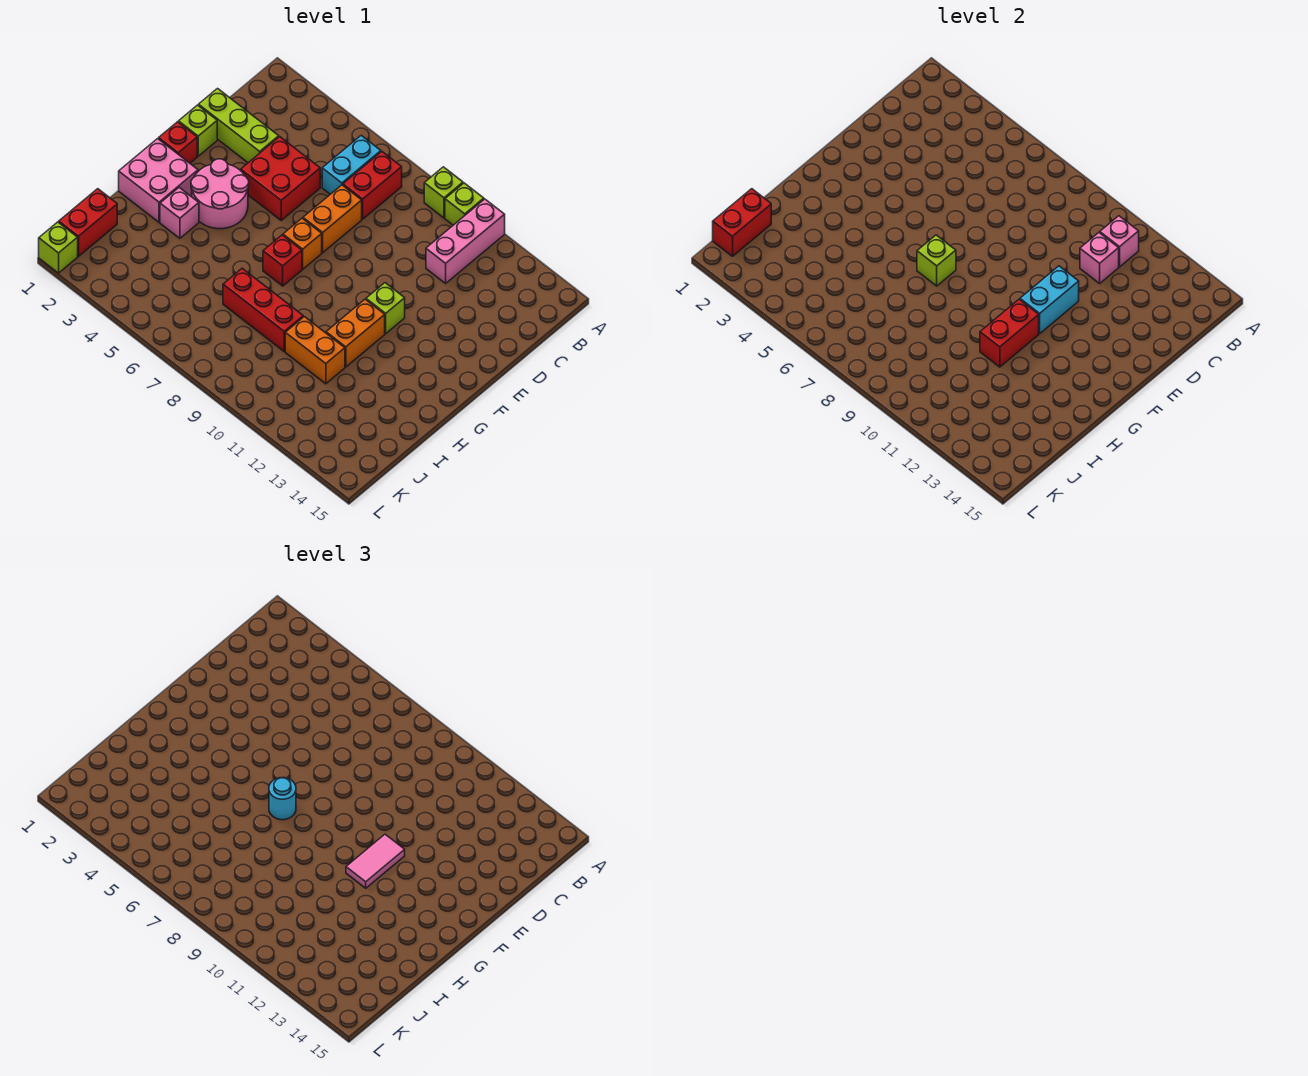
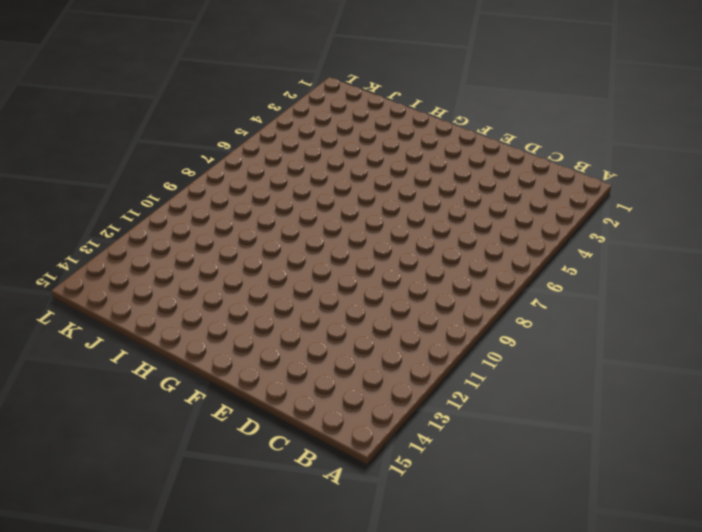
none -> lime 1x1 brick [424,167,463,218]
none -> lime 1x1 brick [445,183,484,225]
none -> pink 1x3 brick [426,199,505,283]

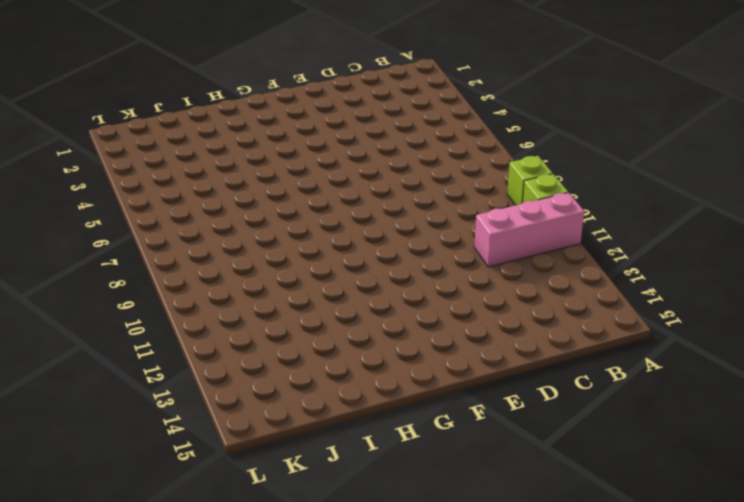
none -> cyan 1x2 brick [322,136,381,194]
none -> red 1x2 brick [343,152,402,219]
none -> lime 1x3 brick [199,89,279,163]

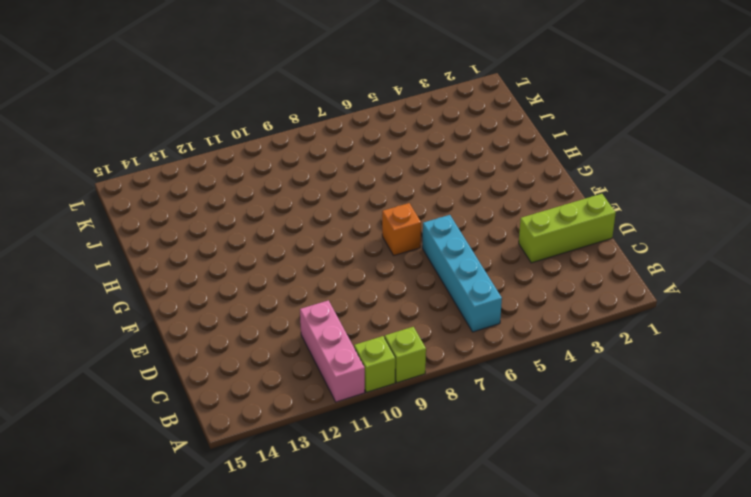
cyan 1x4 brick [422,215,502,332] -> cyan 1x2 brick [322,136,381,194]
none -> red 1x2 brick [343,152,402,219]
none -> red 2x2 brick [241,137,320,220]
none -> orange 1x2 brick [303,185,362,253]

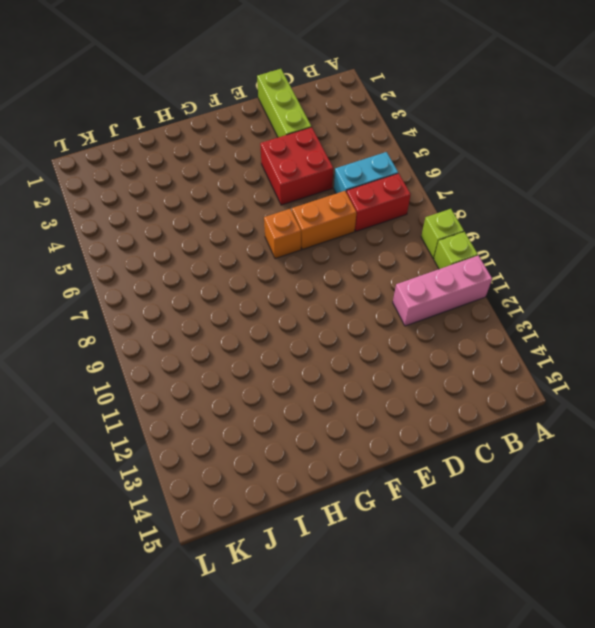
none -> lime 1x1 brick [179,105,217,156]
none -> red 1x1 brick [159,122,197,163]
none -> pink 2x2 round brick [191,159,249,229]

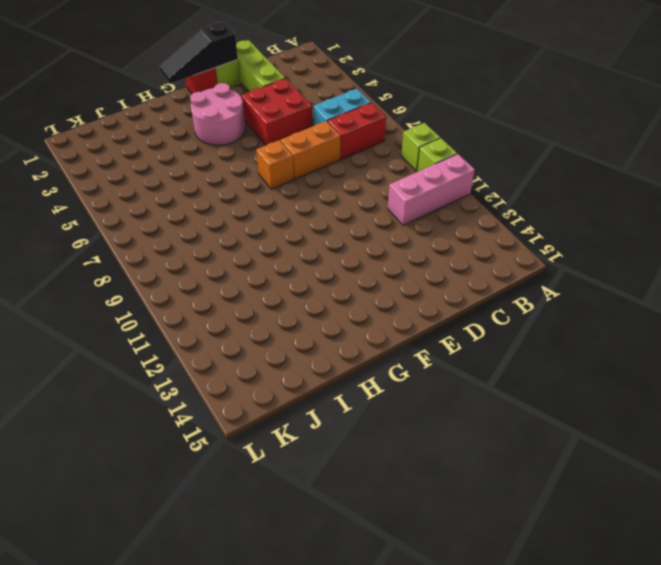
black 1x3 slope [159,22,238,84] -> none
none -> lime 1x1 brick [366,283,405,333]
none -> pink 2x2 brick [119,139,198,222]
none -> red 1x1 brick [263,235,302,286]

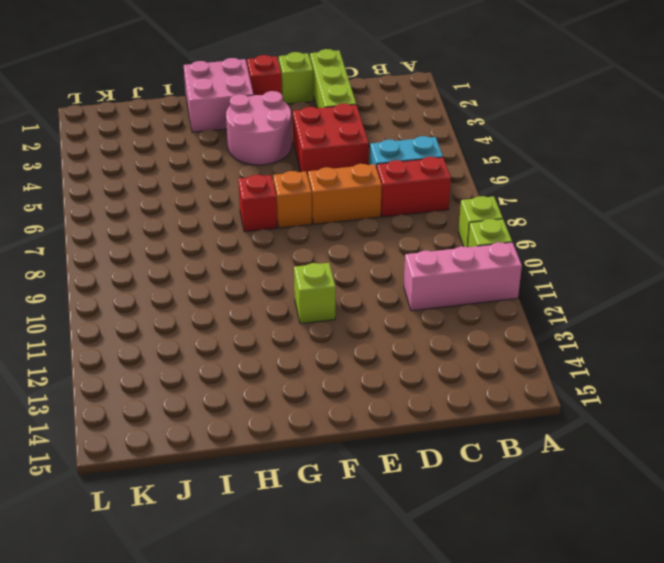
none -> orange 1x2 brick [326,299,385,367]
none -> pink 1x1 brick [160,187,199,238]
none -> red 1x3 brick [223,268,303,351]

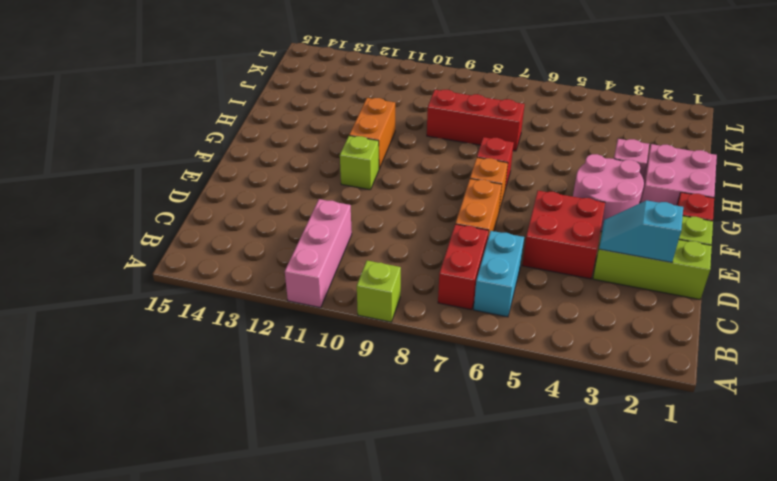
cyan 1x2 slope [599,200,683,262] -> none
none -> lime 1x1 brick [445,183,484,225]
none -> orange 1x2 brick [285,317,345,384]
none -> red 1x2 brick [59,189,117,256]

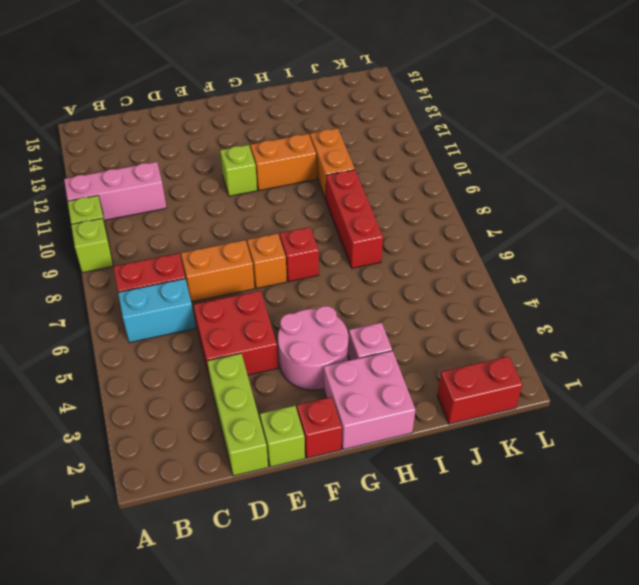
none -> lime 1x1 brick [39,222,78,273]
none -> pink 1x1 brick [1100,216,1139,267]
none -> pink 1x1 brick [1080,233,1119,283]

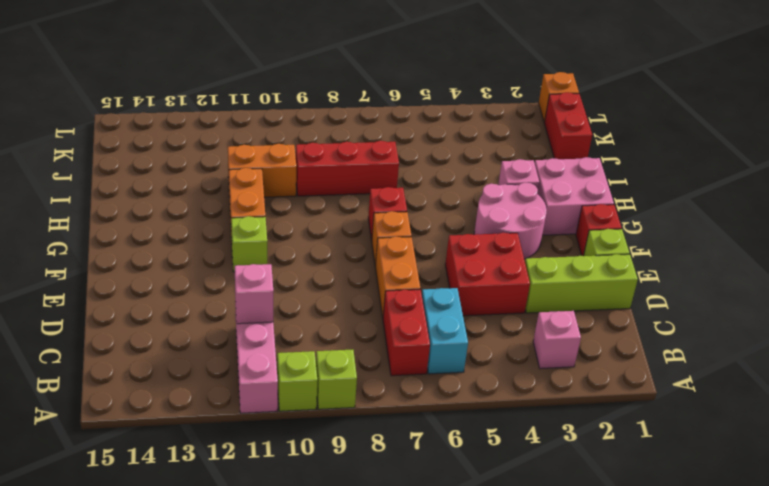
pink 1x1 brick [533,311,581,369] -> pink 1x1 brick moved to [1100,216,1139,267]
orange 1x1 brick [539,72,579,123] -> lime 1x1 brick [39,222,78,273]
none -> cyan 1x2 brick [1020,266,1079,333]
none -> lime 1x1 brick [917,235,956,286]
none -> red 1x2 brick [980,299,1039,367]

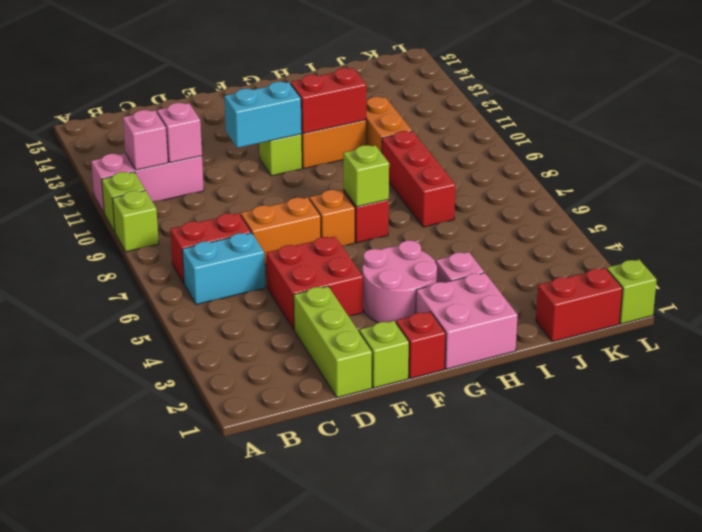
none -> red 1x2 brick [713,189,771,256]
none -> pink 1x2 tile [346,834,405,888]
none -> cyan 1x1 round brick [269,778,296,820]

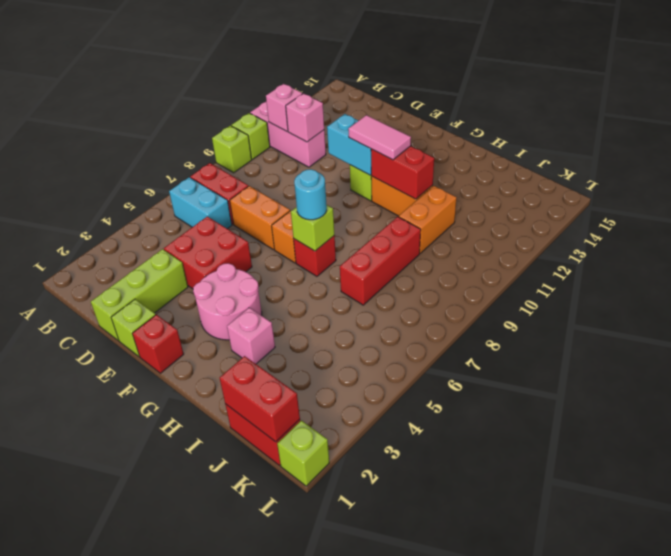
none -> pink 2x2 brick [119,139,198,222]

